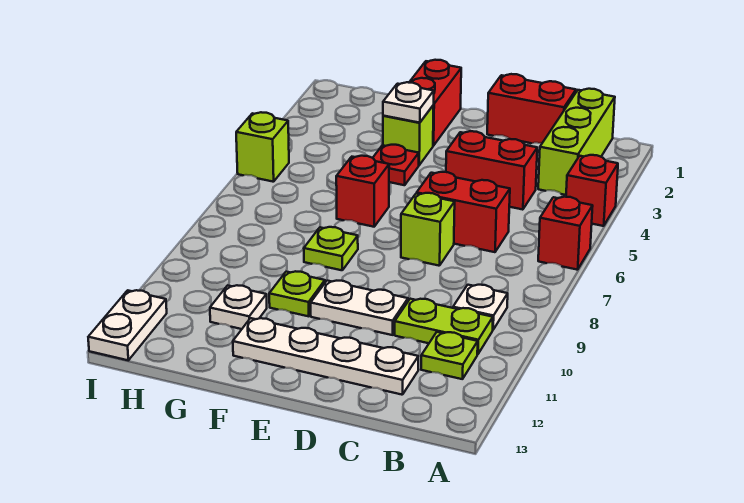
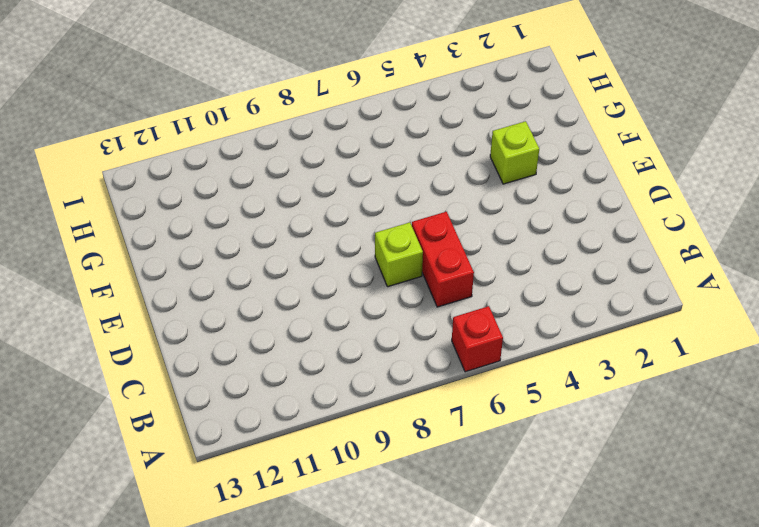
none -> red 1x1 brick [566,155,618,226]
none -> lime 1x3 brick [538,89,615,195]
none -> white 1x1 plate [453,285,508,329]

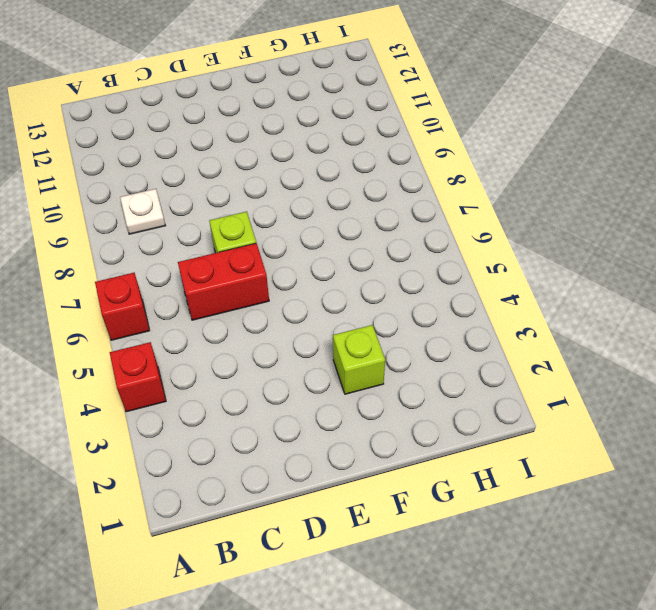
none -> lime 1x3 brick [538,89,615,195]
none -> lime 1x2 plate [395,299,493,354]
none -> lime 1x1 plate [421,332,478,379]

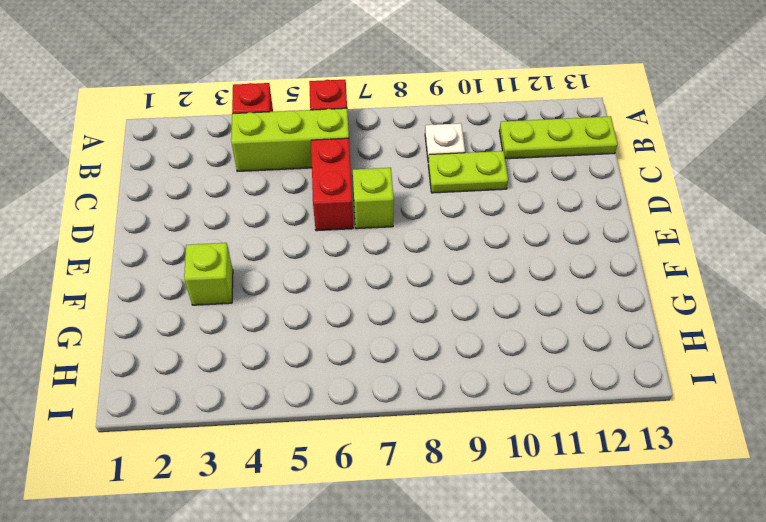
lime 1x3 brick [231,108,349,172] -> lime 1x3 brick moved to [538,89,615,195]
lime 1x3 plate [499,116,618,159] -> lime 1x1 plate [421,332,478,379]
lime 1x2 plate [428,151,508,193] -> lime 1x2 plate turned to [395,299,493,354]
none -> red 1x2 brick [487,74,576,143]
none -> red 1x2 brick [446,131,537,210]
none -> white 1x4 plate [233,318,418,395]

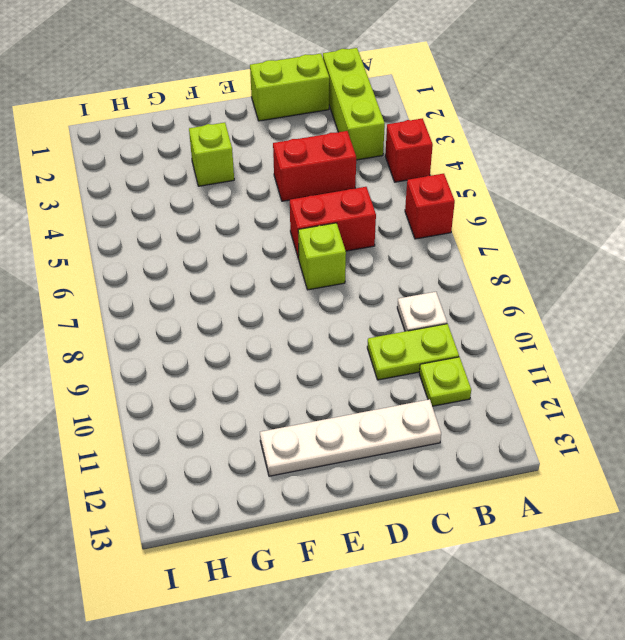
lime 1x2 brick [250,54,329,121] -> red 1x2 brick [487,74,576,143]
none -> white 1x2 plate [311,281,408,335]
none -> red 1x2 brick [409,60,461,146]
none -> red 1x1 plate [373,145,419,185]

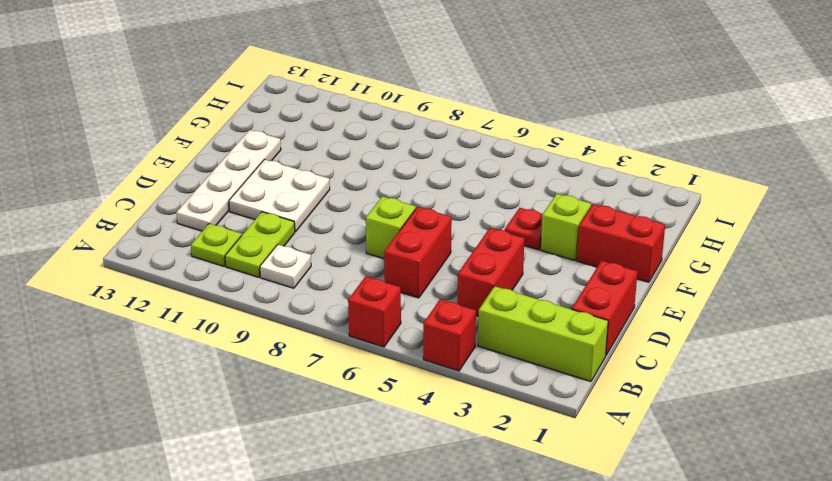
white 2x2 plate [229,160,330,232] -> white 1x2 plate [311,281,408,335]
none -> red 1x1 brick [336,156,389,227]
none -> lime 1x1 plate [304,227,358,270]
none -> lime 1x1 plate [269,271,325,316]

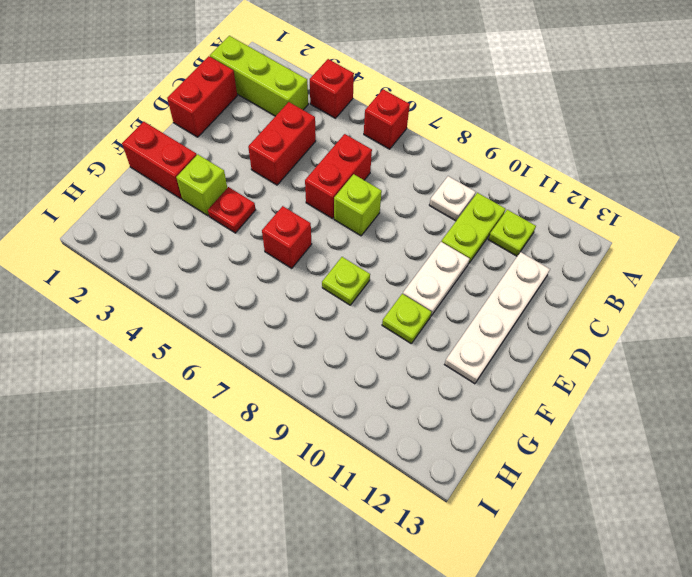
none -> white 1x1 plate [210,285,267,329]
none -> lime 1x1 brick [236,112,289,182]
none -> white 1x2 plate [88,290,167,360]

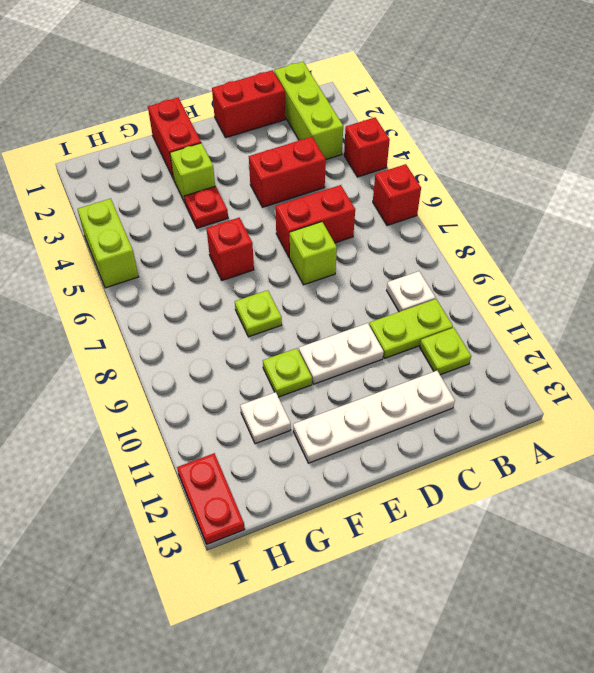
lime 1x2 brick [77,198,138,288] -> lime 1x1 brick [236,112,289,182]
red 1x2 plate [177,453,245,544] -> white 1x2 plate [88,290,167,360]
none -> white 1x1 plate [383,82,434,123]

